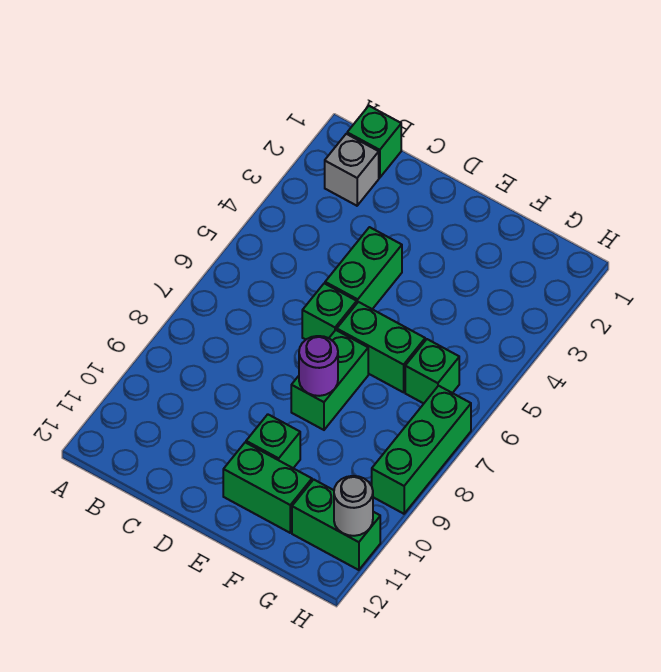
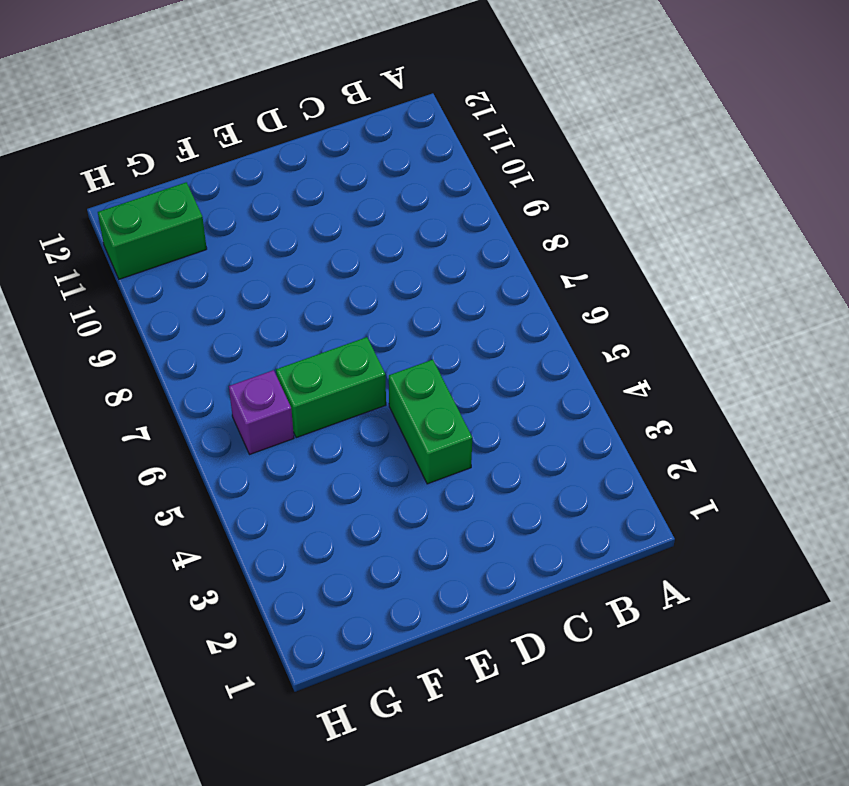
purple 1x1 brick [229,370,294,454] -> green 1x1 brick [405,339,459,403]
none -> green 1x1 brick [347,106,401,178]
none -> grey 1x1 brick [325,134,379,206]
none -> green 1x1 brick [302,283,357,339]

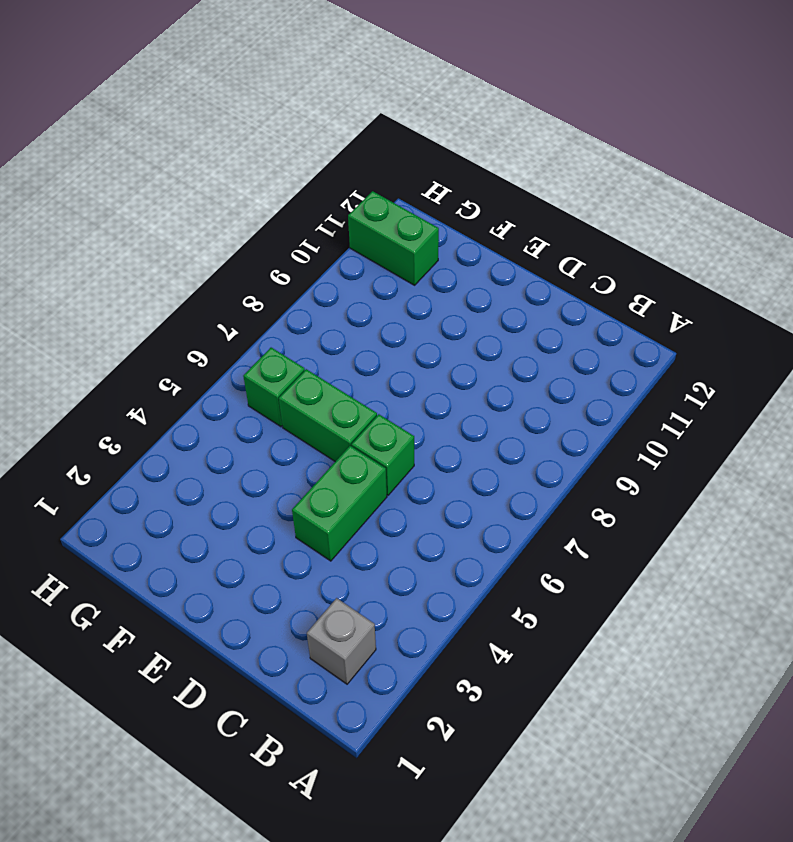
none -> green 1x1 brick [347,106,401,178]
none -> green 1x2 brick [291,330,368,430]
none -> green 1x1 brick [246,414,300,468]

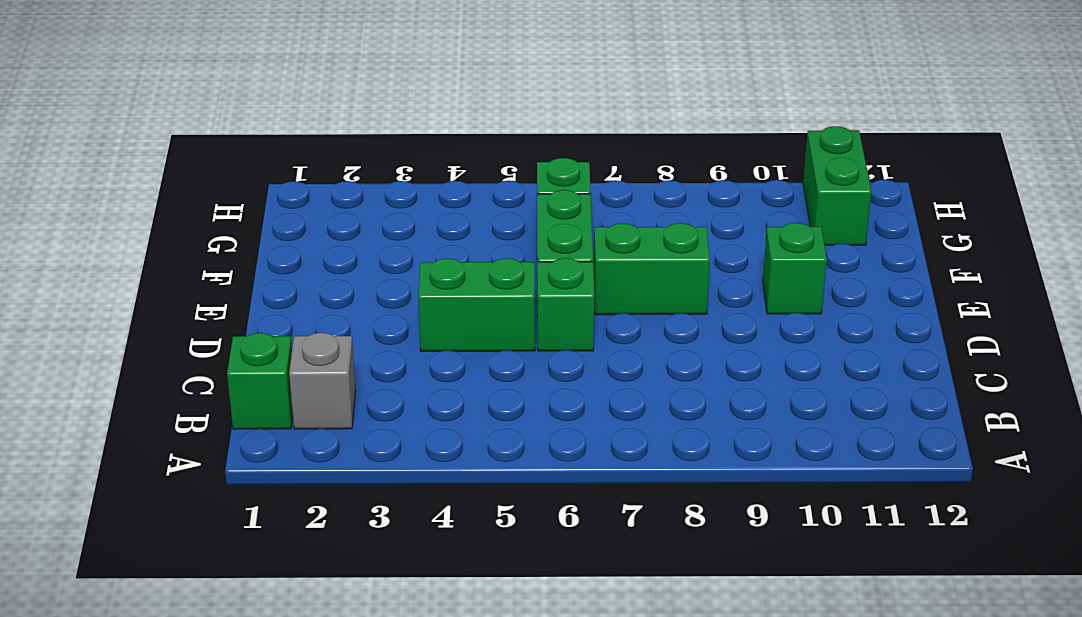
none -> green 1x2 brick [223,442,312,533]
none -> green 1x3 brick [372,386,471,514]
none -> purple 1x1 round brick [299,336,338,396]

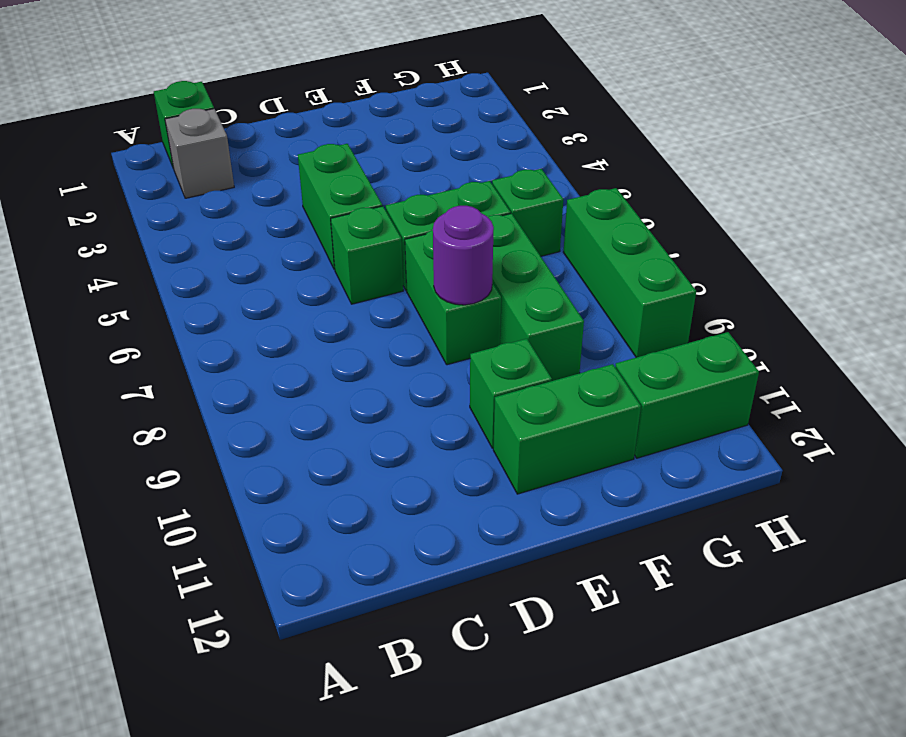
green 1x3 brick [488,213,584,381] -> none
none -> grey 1x1 round brick [334,476,373,536]

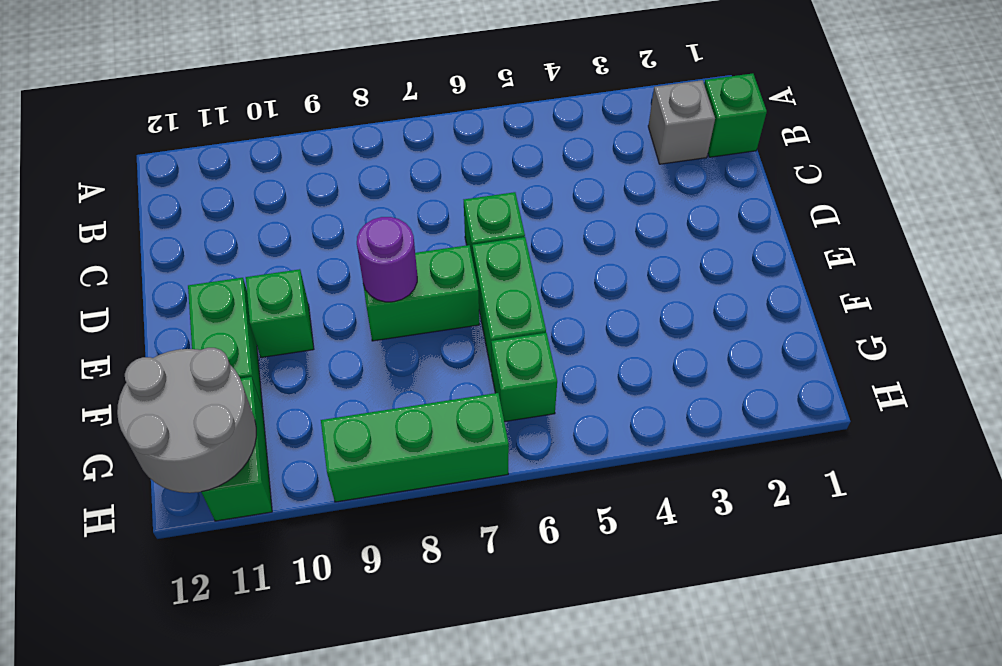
grey 2x2 round brick [117,348,256,493] -> grey 1x1 round brick [334,476,373,536]
none -> green 1x2 brick [325,227,402,309]

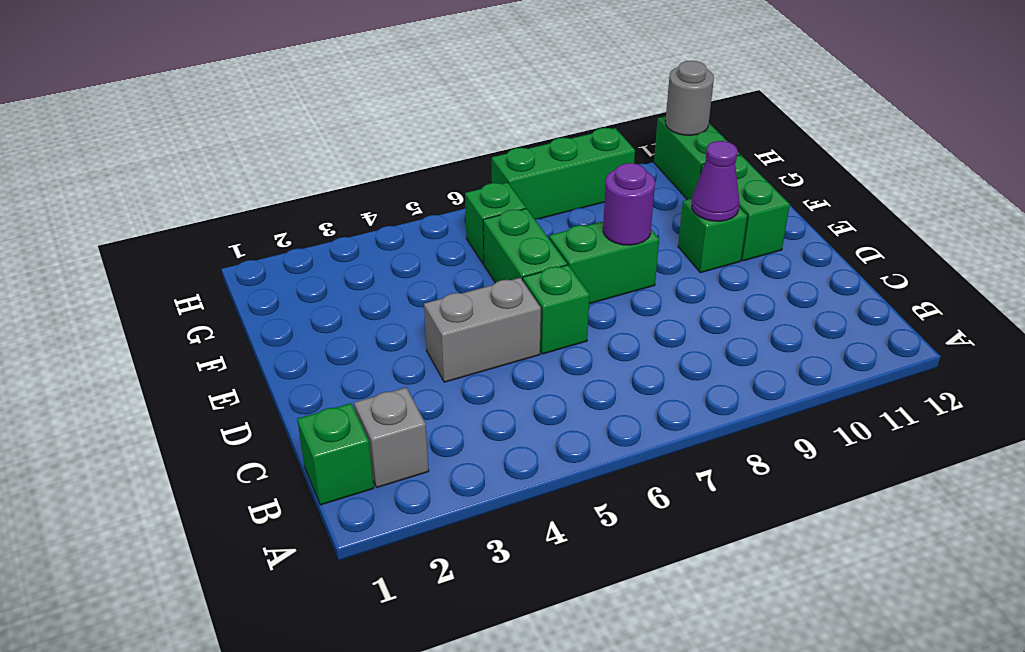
grey 1x2 brick [424,278,541,382] -> green 1x2 brick [325,227,402,309]
purple 1x1 cone [692,141,740,221] -> none

